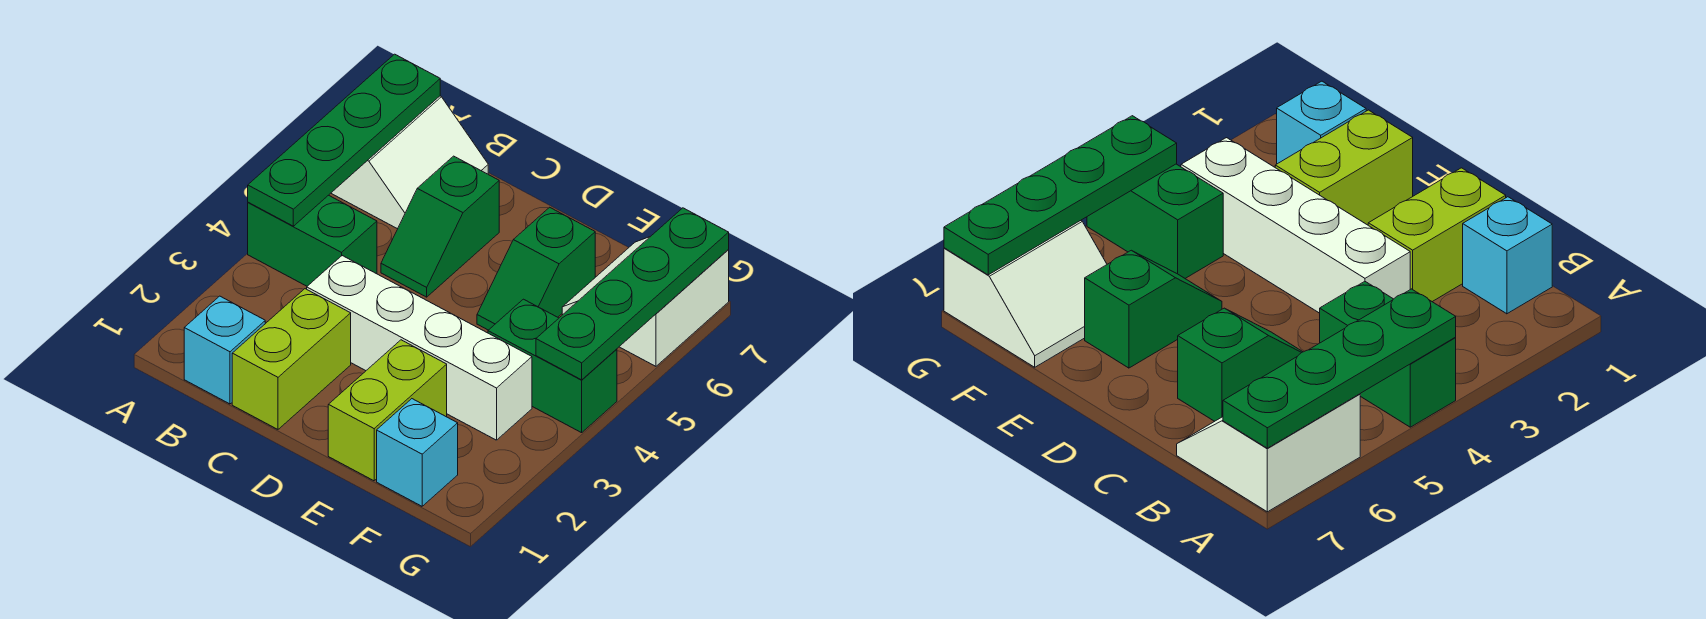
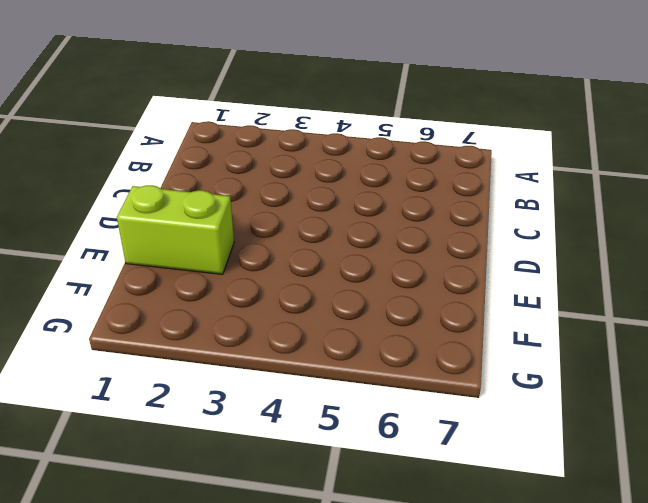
none -> green 1x2 brick [248,195,377,286]
none -> white 2x2 slope [331,96,488,229]
none -> cyan 1x1 brick [184,296,265,404]

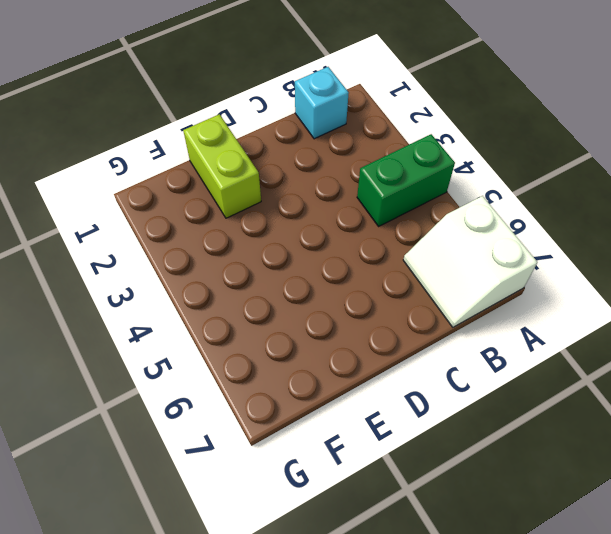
none -> lime 1x2 brick [232,289,351,429]
none -> white 1x4 brick [307,256,532,440]
none -> green 1x2 slope [381,156,499,297]

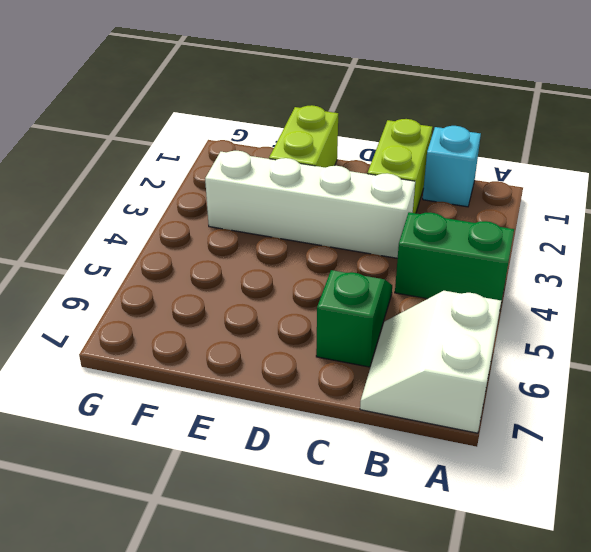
none -> green 1x2 slope [477,207,595,330]
none -> cyan 1x1 brick [377,399,458,506]
none -> green 1x2 brick [488,299,617,433]

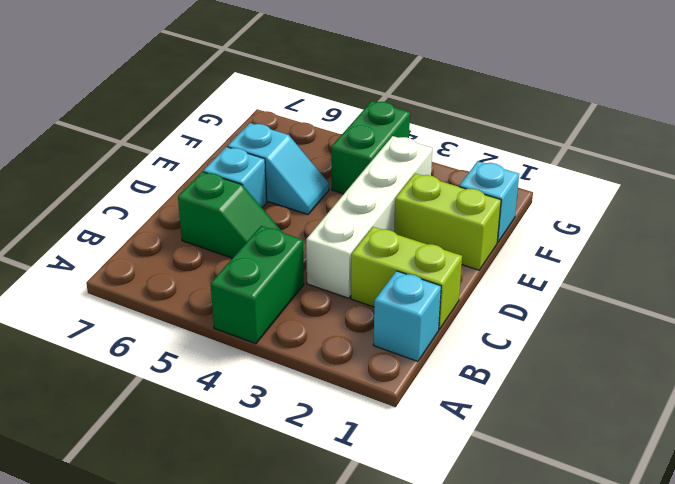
cyan 1x1 brick [203,147,267,207] -> none
cyan 1x2 slope [228,123,329,214] -> green 1x2 slope [477,207,595,330]
none -> white 2x2 slope [331,96,488,229]
none -> white 2x2 slope [562,237,729,366]
none -> green 1x4 plate [248,54,440,226]

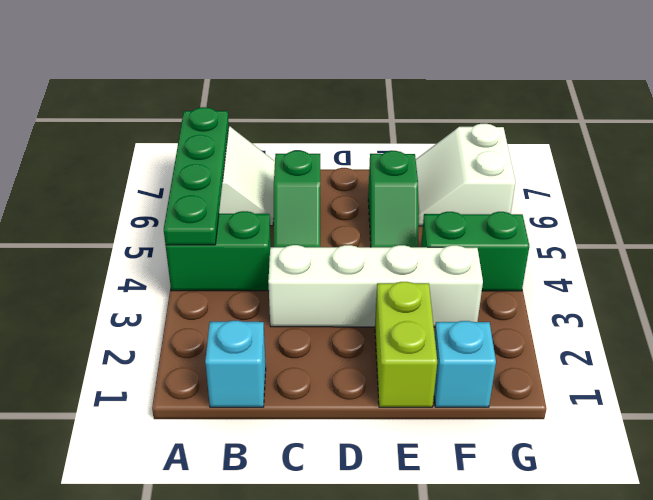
none -> lime 1x2 brick [232,289,351,429]
none -> green 1x4 plate [536,208,729,380]

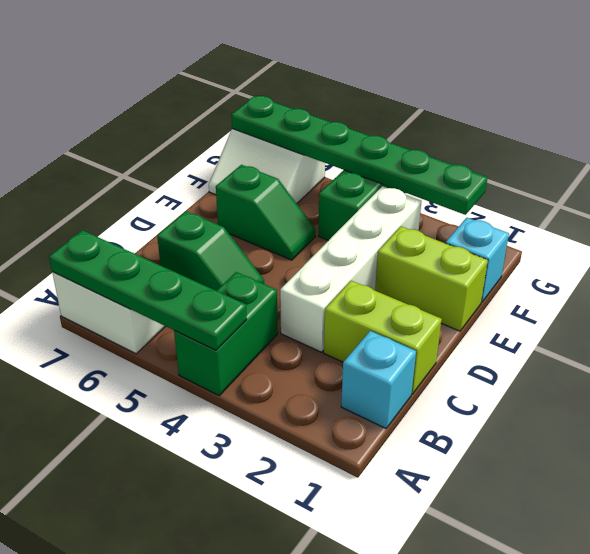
green 1x6 plate [231,96,487,215] -> green 1x4 plate [536,208,729,380]

